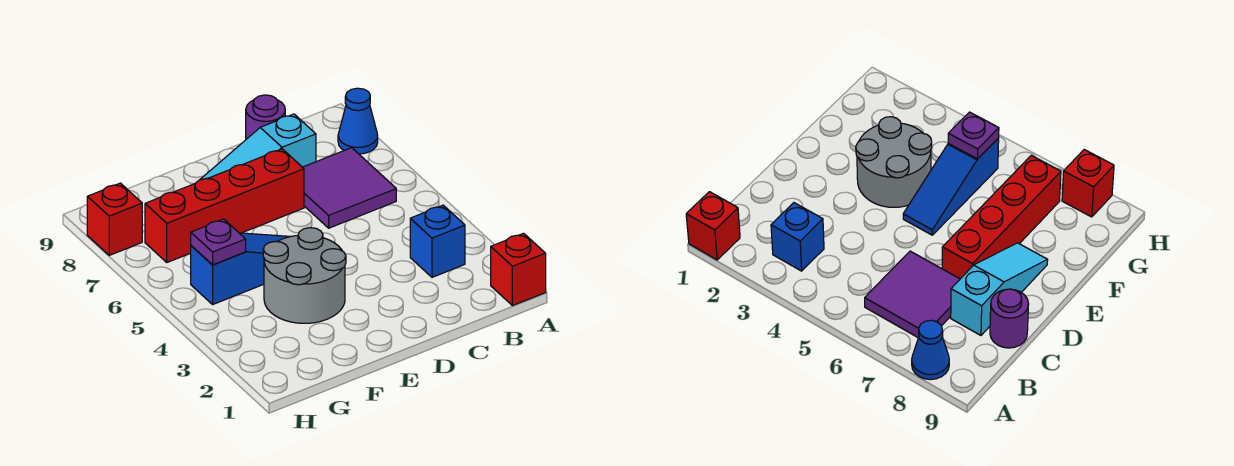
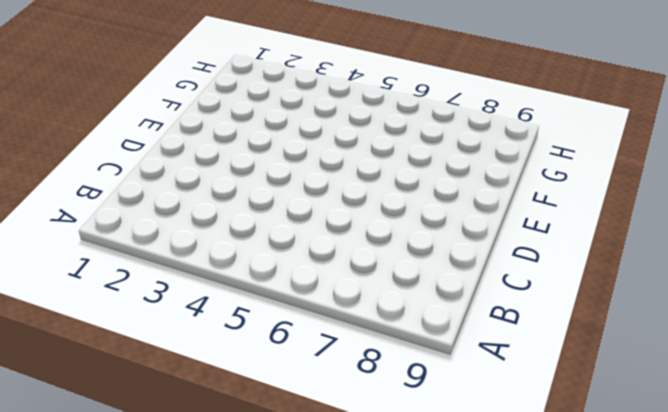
none -> red 1x1 brick [491,233,546,306]
none -> blue 1x1 cone [338,88,378,154]

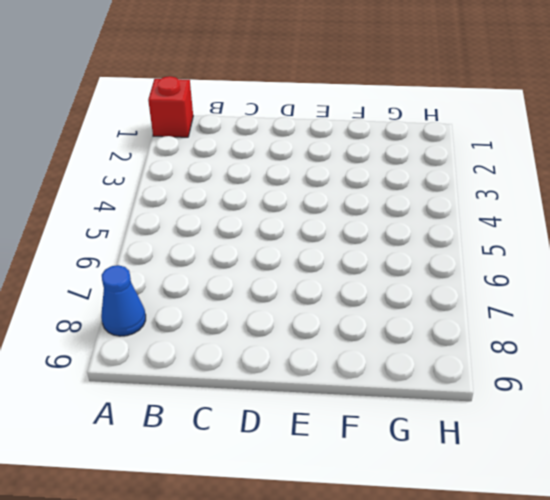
none -> blue 1x1 brick [410,205,465,277]
none -> purple 2x2 tile [303,148,396,228]

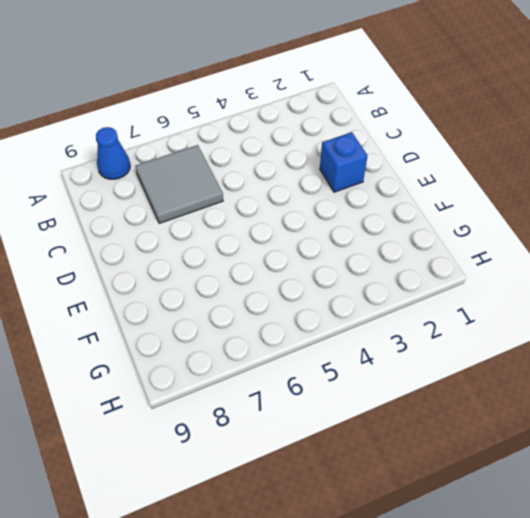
grey 2x2 tile [135,145,223,223] -> purple 2x2 tile [303,148,396,228]
blue 1x1 brick [320,132,368,192] -> blue 1x1 brick moved to [410,205,465,277]
none -> red 1x1 brick [491,233,546,306]
none -> cyan 1x3 slope [200,114,316,180]

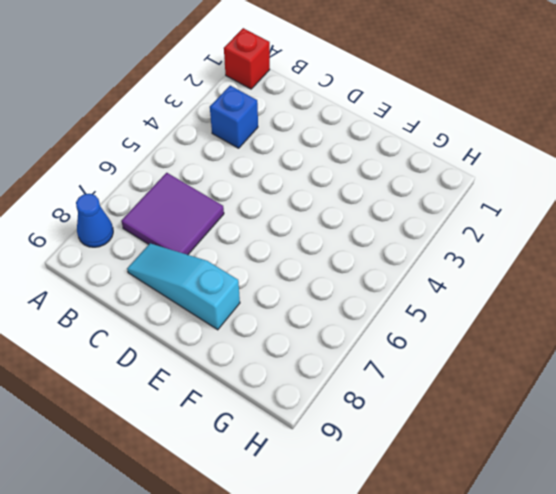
cyan 1x3 slope [127,243,240,330] -> cyan 1x3 slope turned to [200,114,316,180]
none -> purple 1x1 round brick [246,95,285,139]
none -> red 1x4 brick [145,149,304,262]

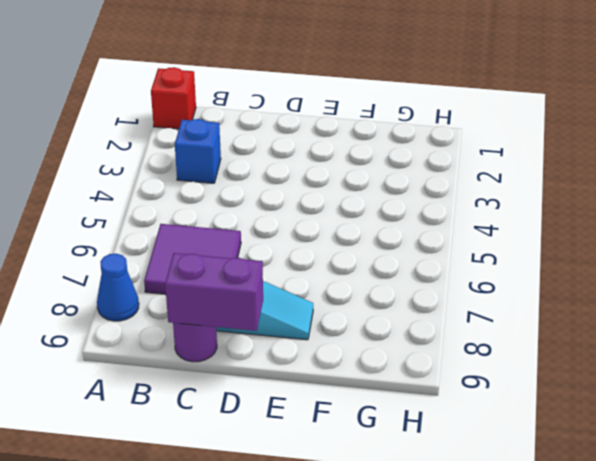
purple 1x2 brick [165,253,263,331] -> none
none -> red 1x4 brick [145,149,304,262]
none -> grey 2x2 round brick [263,228,346,323]

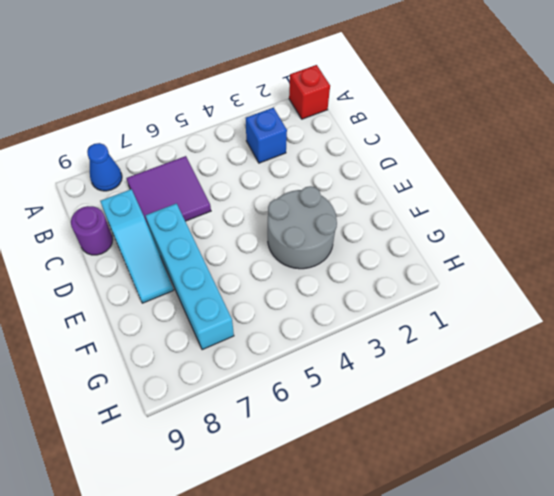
cyan 1x4 brick [145,204,234,350] -> red 1x4 brick [145,149,304,262]
none -> blue 1x3 slope [191,233,291,304]
none -> red 1x1 brick [87,183,142,255]

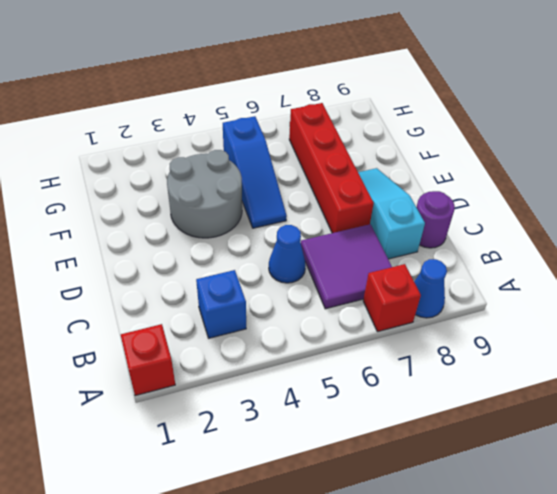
red 1x1 brick [363,264,421,332] -> red 1x1 brick moved to [87,183,142,255]
blue 1x1 cone [269,225,306,283] -> none
none -> purple 1x1 plate [191,219,246,265]

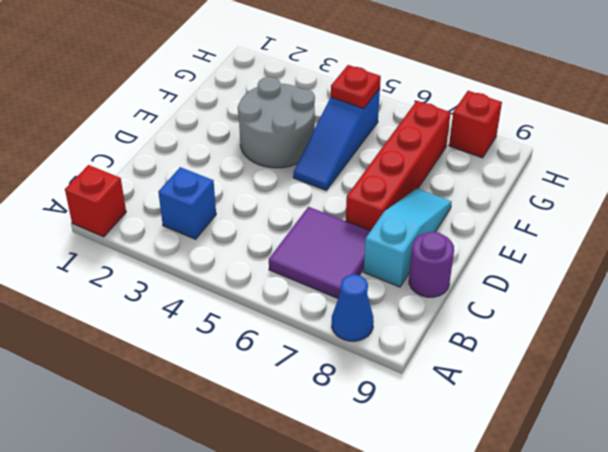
red 1x1 plate [331,65,381,109] -> purple 1x1 plate [191,219,246,265]

